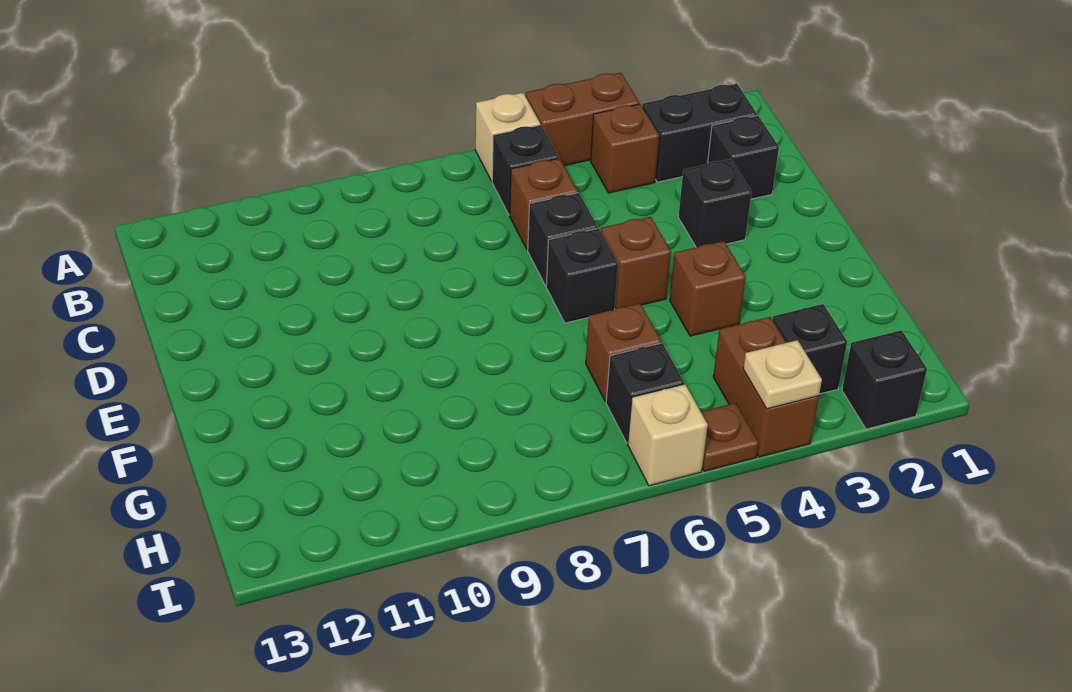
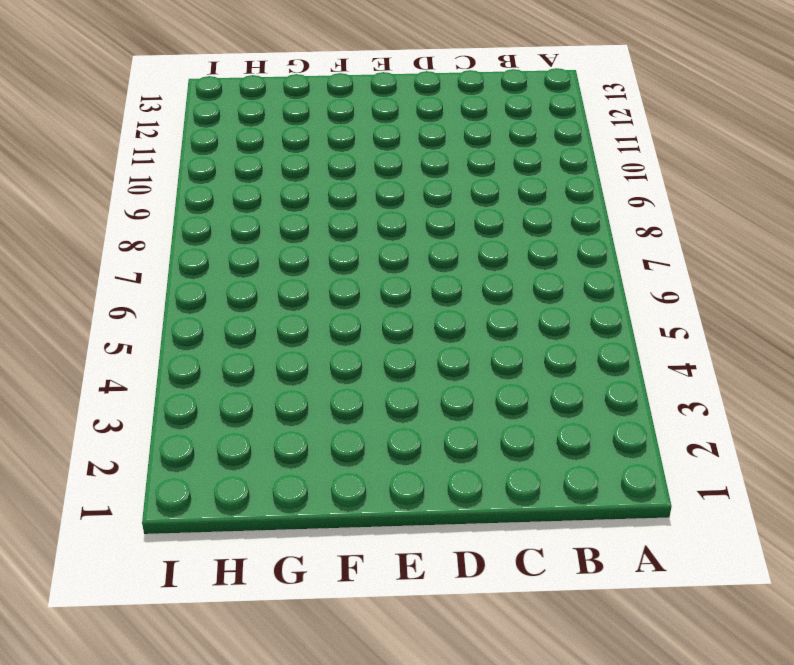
none -> brown 1x2 brick [526,73,639,166]
none -> tan 1x1 brick [475,93,540,181]
none -> black 1x2 brick [642,84,757,182]

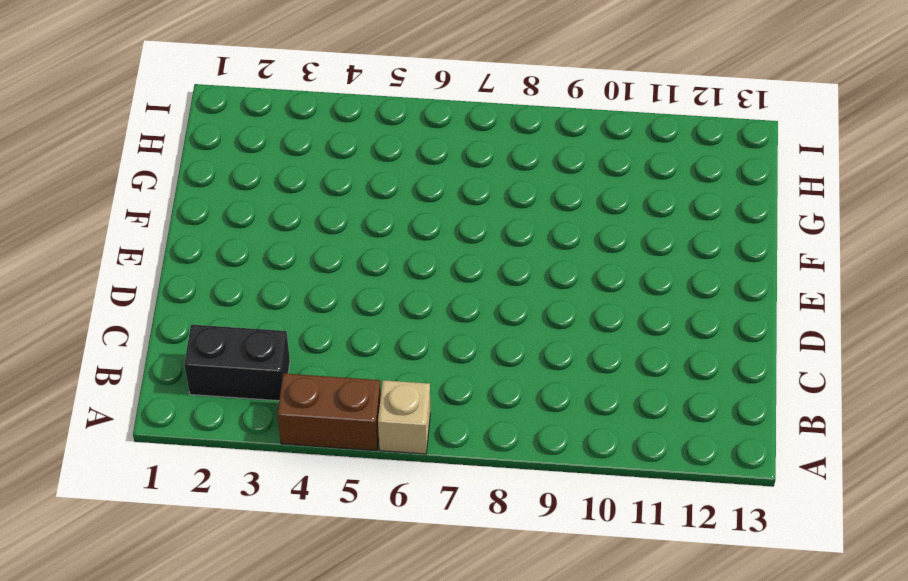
none -> brown 1x1 brick [591,104,659,193]
none -> black 1x1 brick [492,125,559,215]
none -> black 1x1 brick [708,116,779,199]

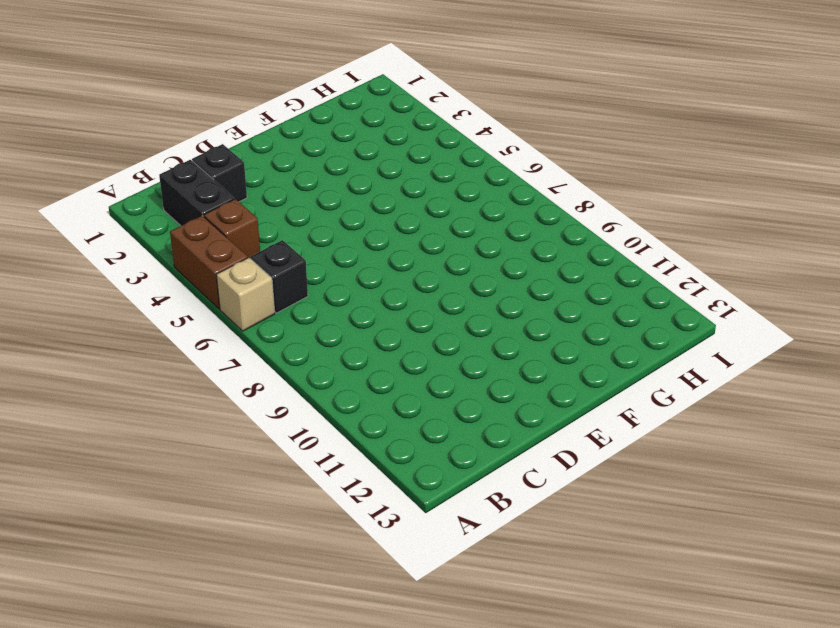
none -> brown 1x1 brick [510,158,578,250]
none -> black 1x1 brick [678,159,752,247]
none -> black 1x1 brick [528,193,598,286]

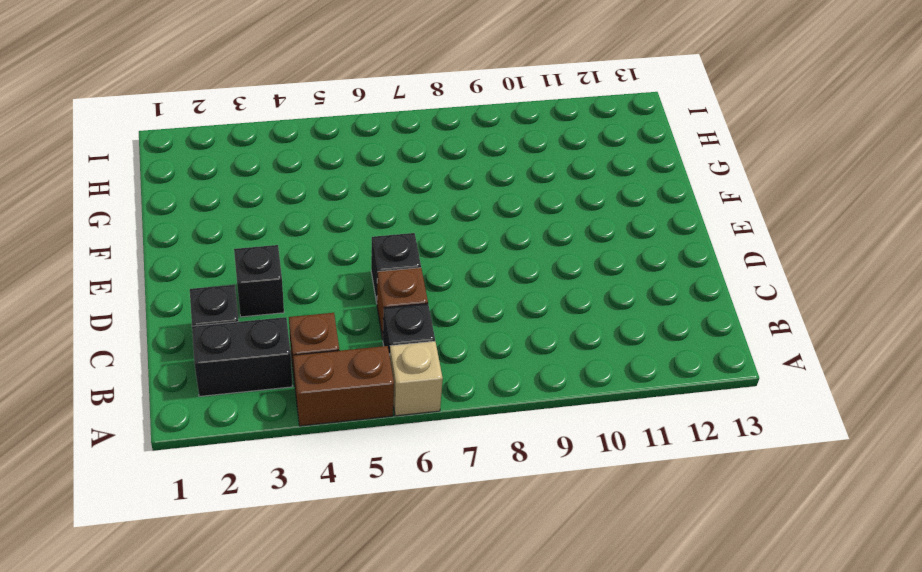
none -> brown 1x1 brick [601,217,671,309]
none -> black 1x1 brick [546,228,618,323]
none -> brown 1x1 brick [670,241,746,336]

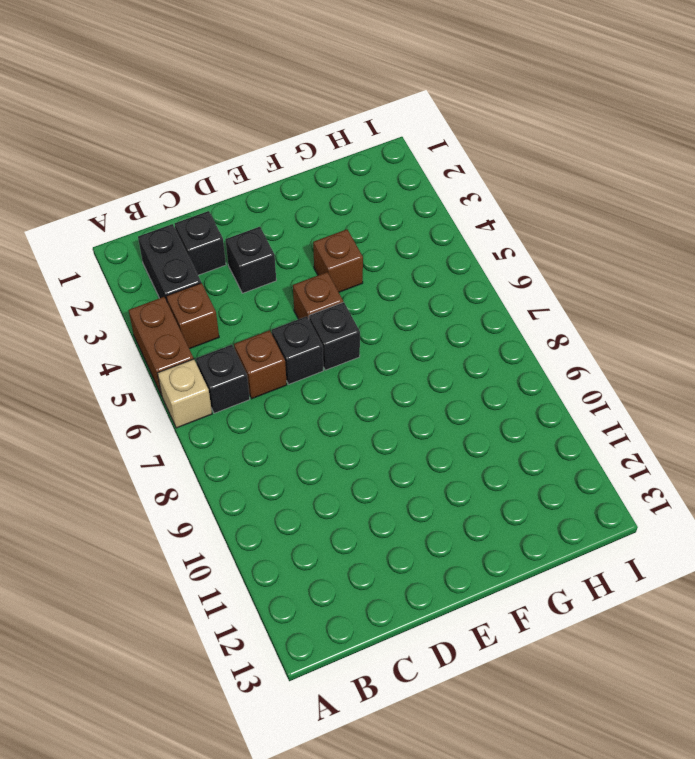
none -> brown 1x1 brick [586,304,661,402]
none -> black 1x1 brick [772,304,847,394]
none -> brown 1x2 brick [713,317,819,457]

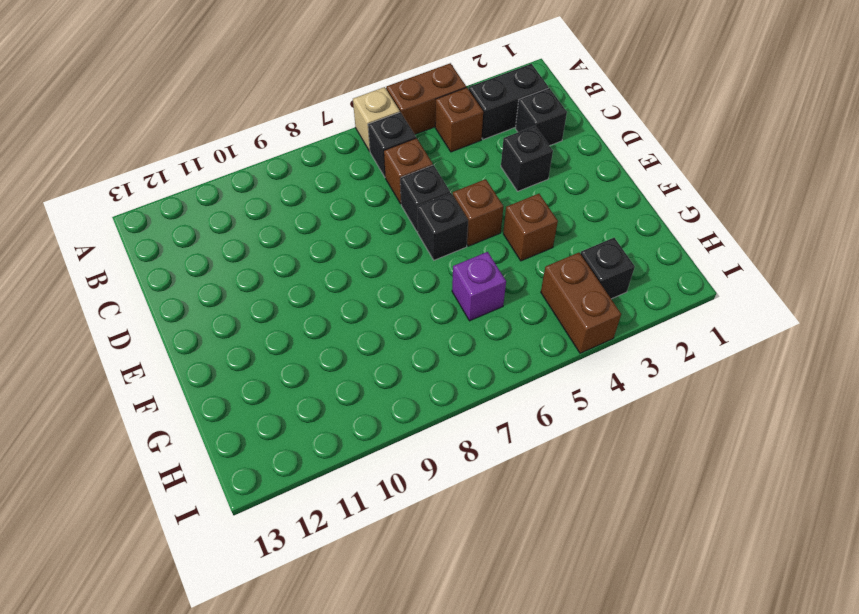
purple 1x1 brick [452,252,506,321] -> brown 1x1 brick [586,304,661,402]
none -> black 1x1 brick [606,343,684,443]
none -> black 1x1 brick [842,330,927,429]
none -> brown 1x1 plate [701,403,759,471]

